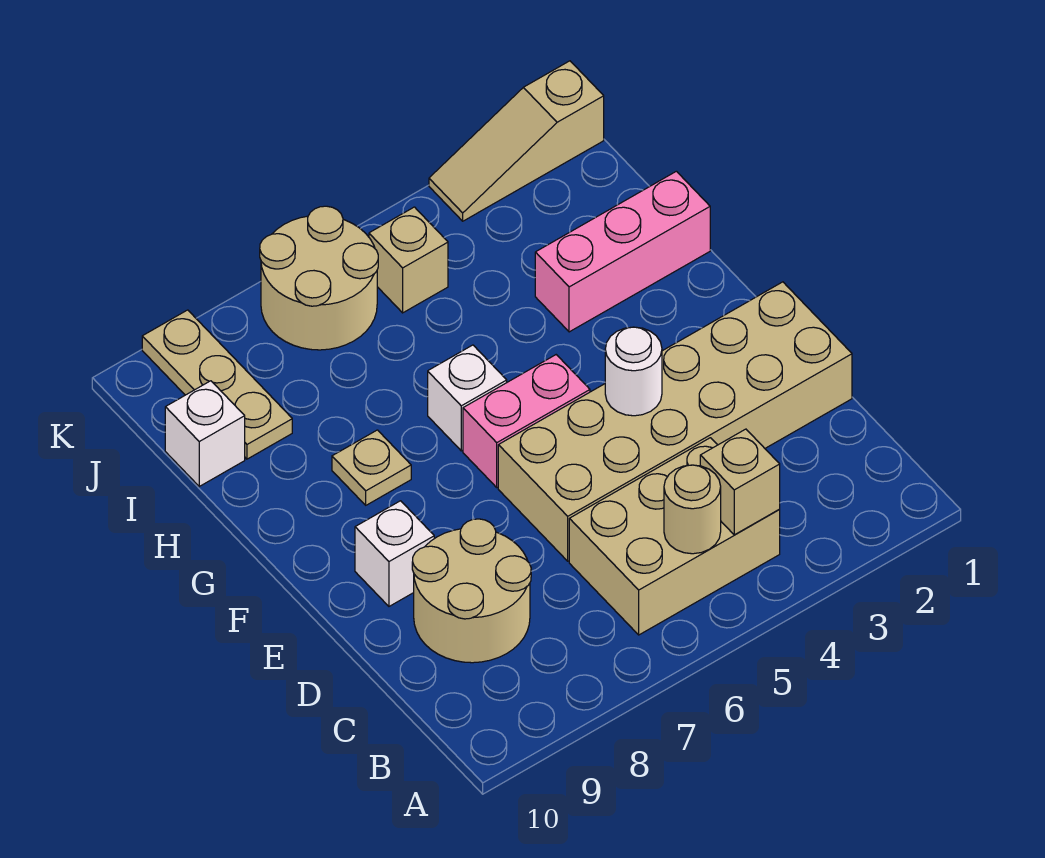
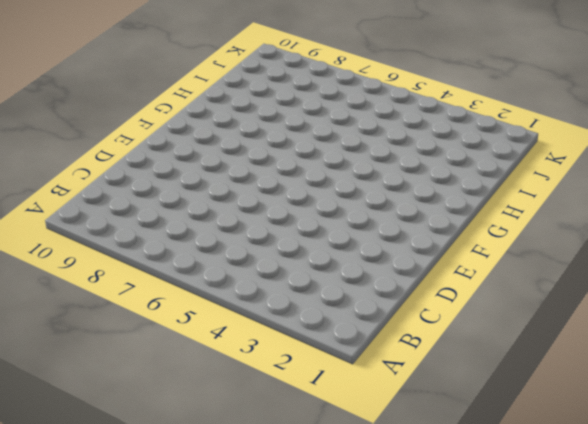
none -> tan 2x3 brick [569,438,780,635]
none -> tan 2x2 round brick [412,519,531,663]
none -> tan 2x6 brick [498,282,852,561]

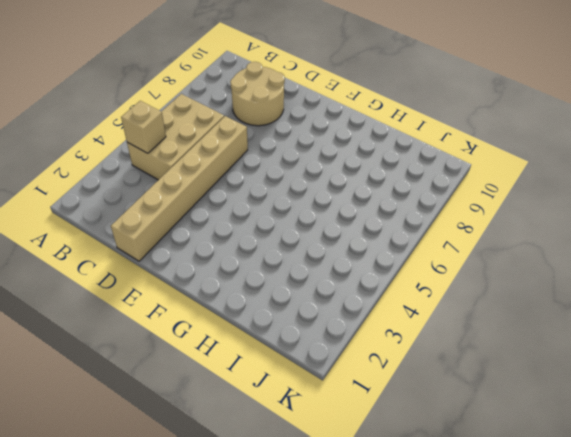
tan 1x6 brick [111,116,248,261] -> tan 2x6 brick [498,282,852,561]
none -> white 1x1 brick [355,501,434,606]
none -> pink 1x2 brick [463,355,590,487]
none -> white 1x1 brick [428,345,507,451]

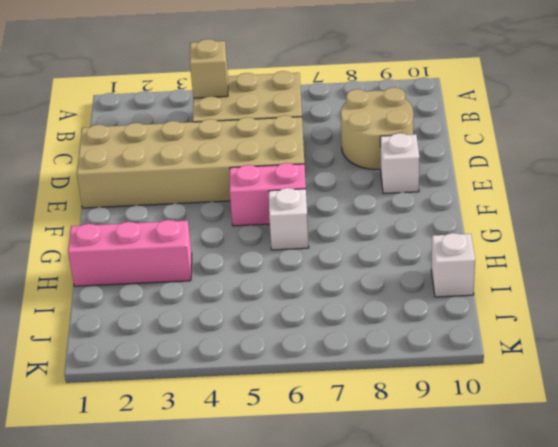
none -> tan 1x1 plate [332,430,411,505]
none -> tan 1x3 plate [142,310,292,459]
none -> tan 1x1 brick [369,207,448,313]

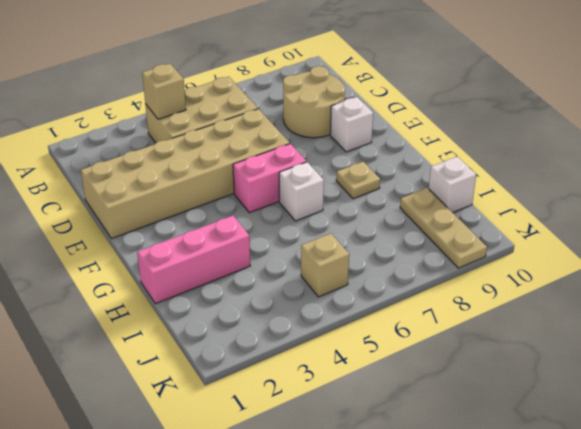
none -> tan 2x2 round brick [260,206,378,350]
none -> tan 1x3 slope [429,61,604,221]
none -> tan 1x1 round brick [664,465,721,554]

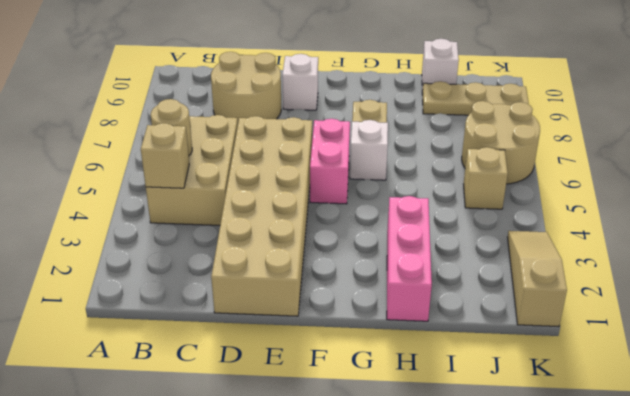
none -> white 1x1 round brick [605,327,662,416]

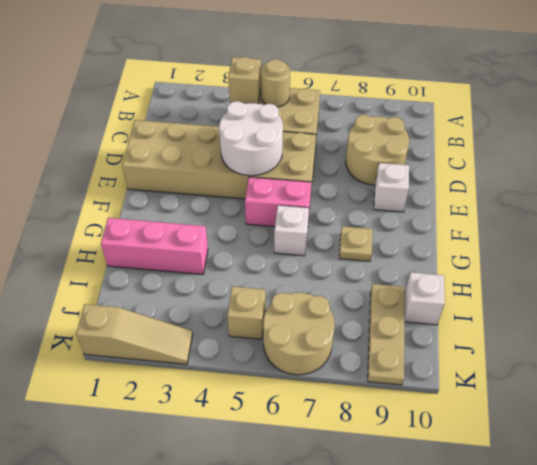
white 2x2 round brick [219,101,283,176] -> white 1x1 round brick [605,327,662,416]

